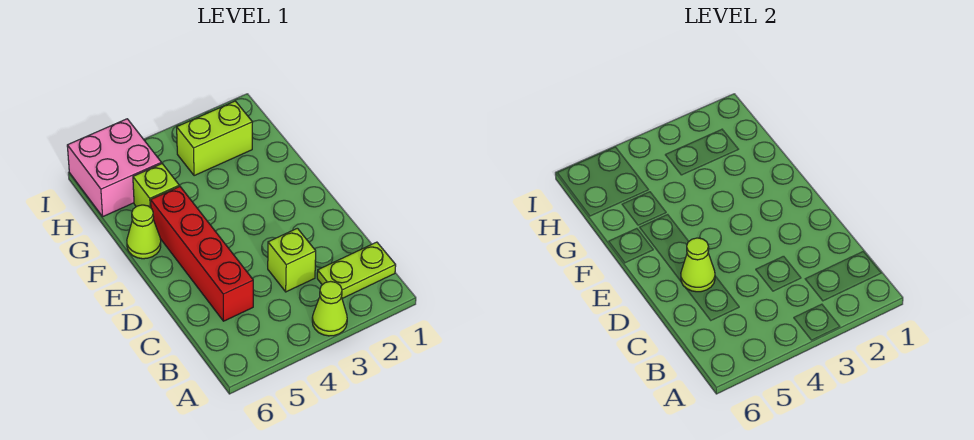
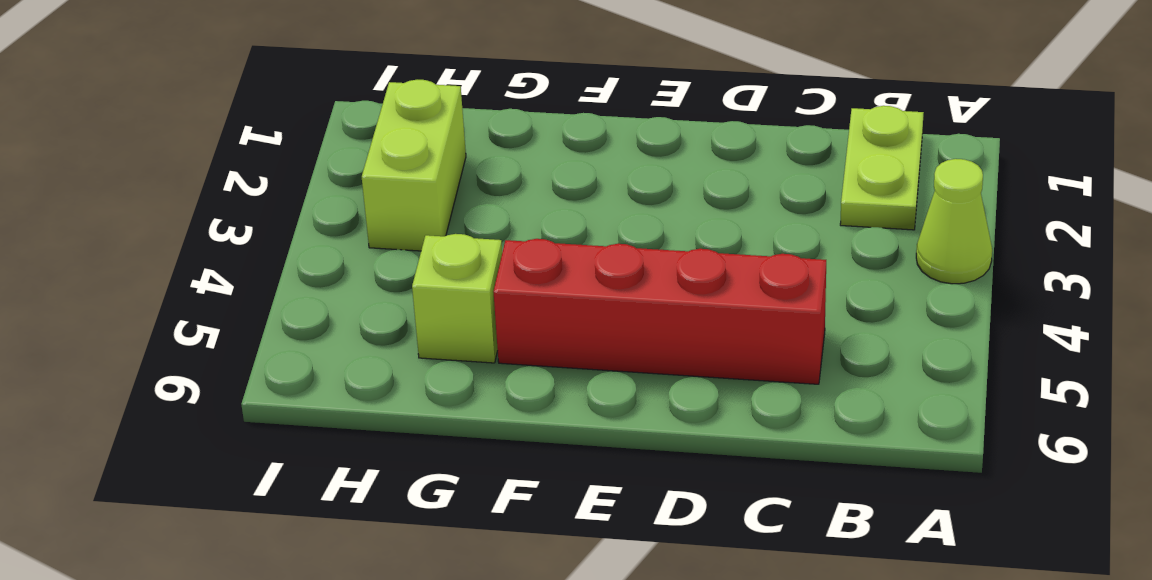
none -> lime 1x1 brick [268,228,316,292]
none -> lime 1x1 cone [127,205,161,259]

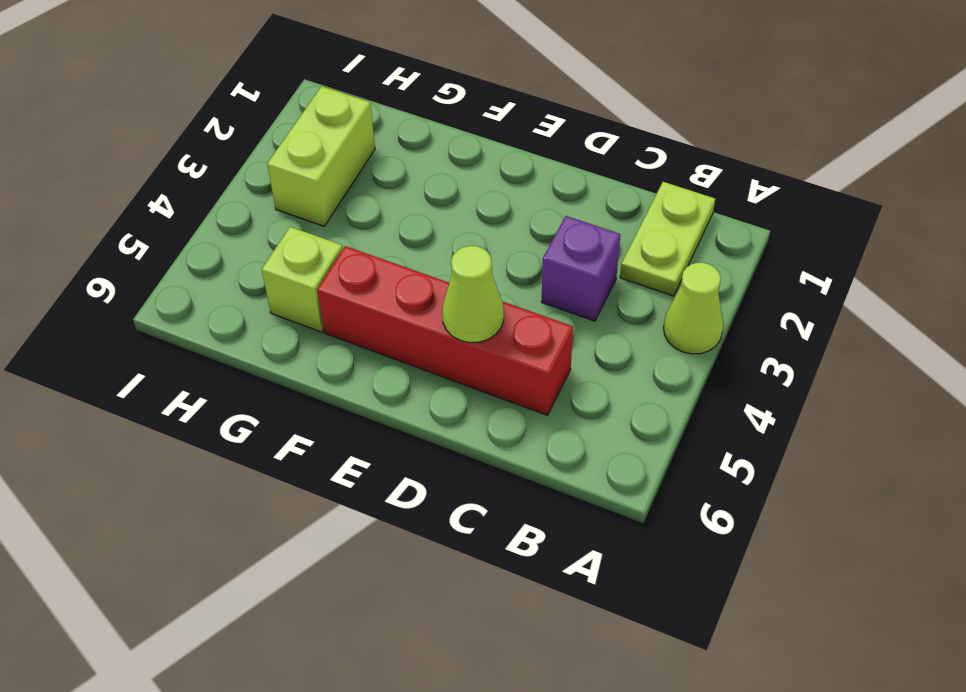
purple 1x1 brick [542,216,620,321] -> lime 1x1 brick [268,228,316,292]
none -> lime 1x1 cone [127,205,161,259]
none -> pink 2x2 brick [67,119,161,216]

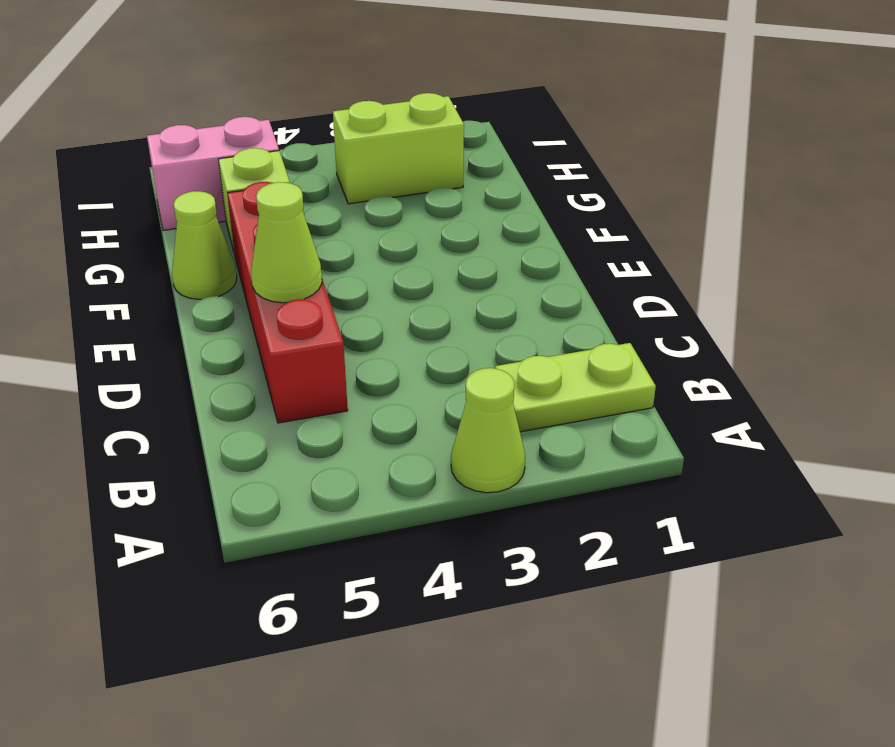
pink 1x2 brick [147,117,279,230] -> pink 2x2 brick [67,119,161,216]
none -> lime 1x1 brick [268,228,316,292]

